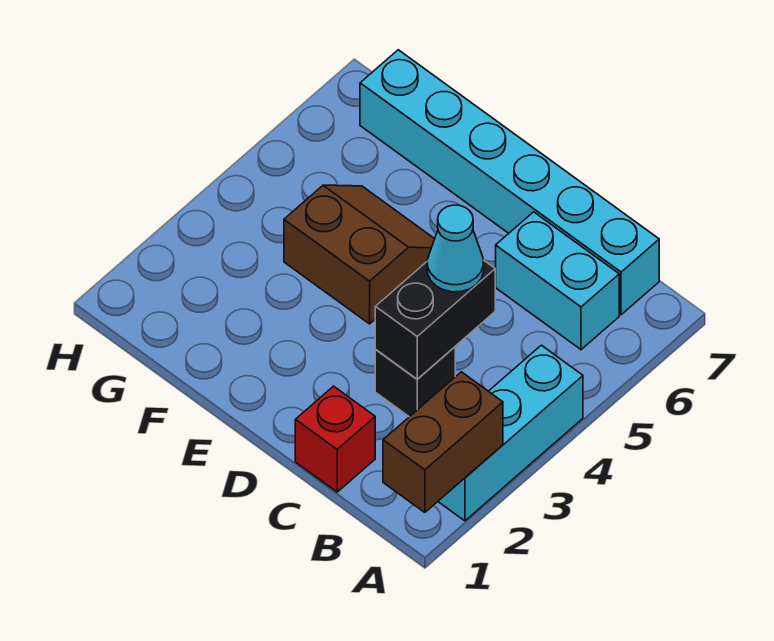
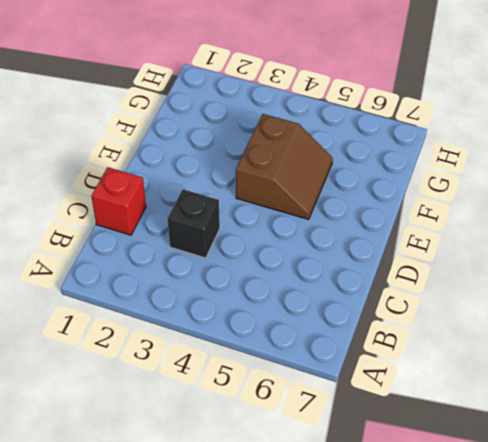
none -> cyan 1x3 brick [438,345,583,521]
none -> cyan 1x2 brick [496,212,619,350]

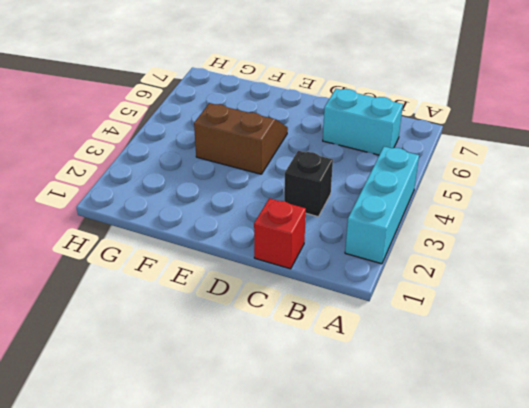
none -> cyan 1x6 brick [360,50,659,315]
none -> brown 1x2 brick [383,372,503,512]

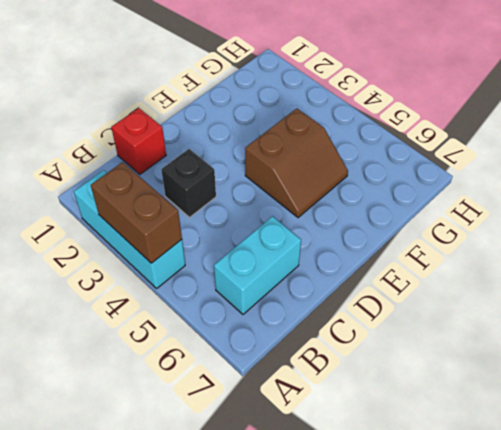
brown 1x2 brick [91,162,182,263] -> brown 1x2 brick moved to [383,372,503,512]
none -> cyan 1x6 brick [360,50,659,315]
none -> black 1x2 brick [375,260,495,379]

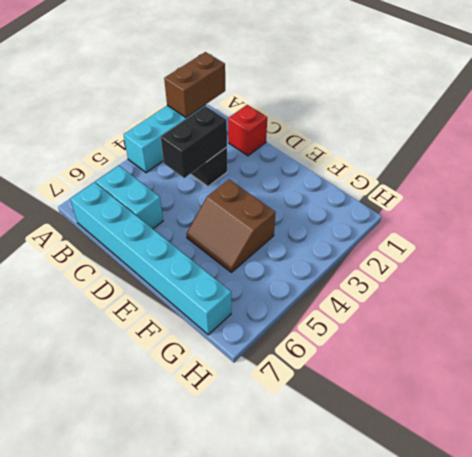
none -> cyan 1x1 cone [427,205,484,292]

